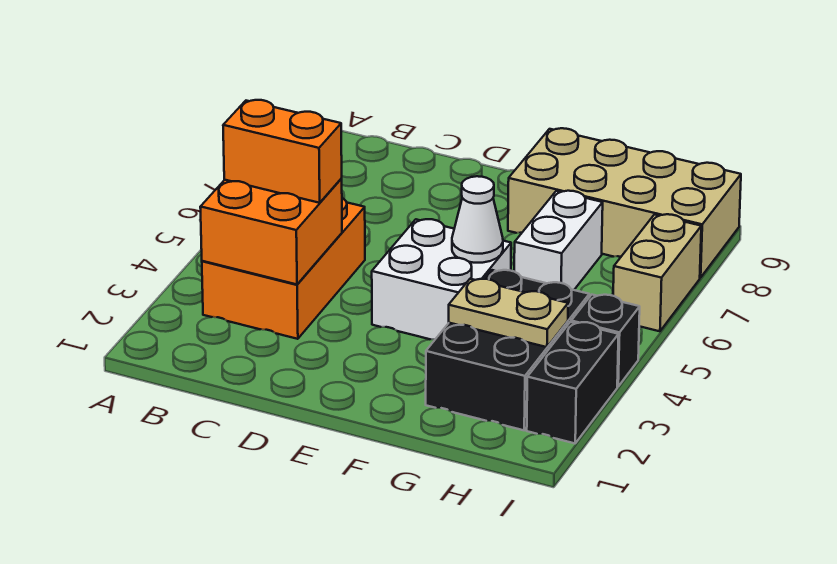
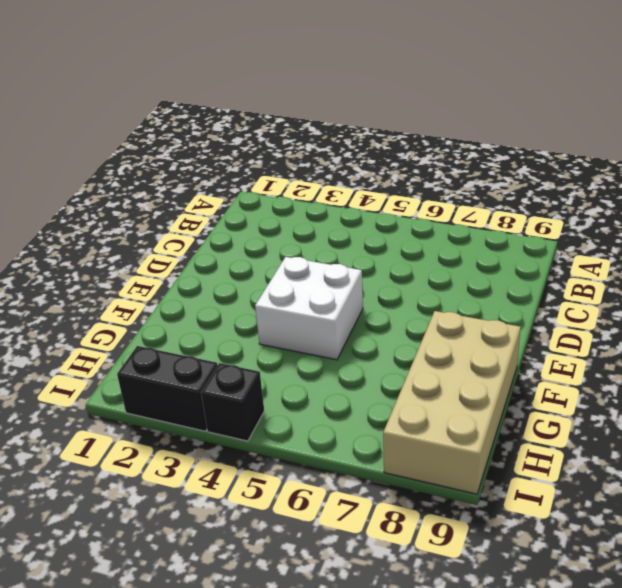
none -> orange 2x3 brick [202,198,365,339]
none -> black 2x3 brick [426,270,589,430]
none -> white 1x2 brick [514,191,603,290]

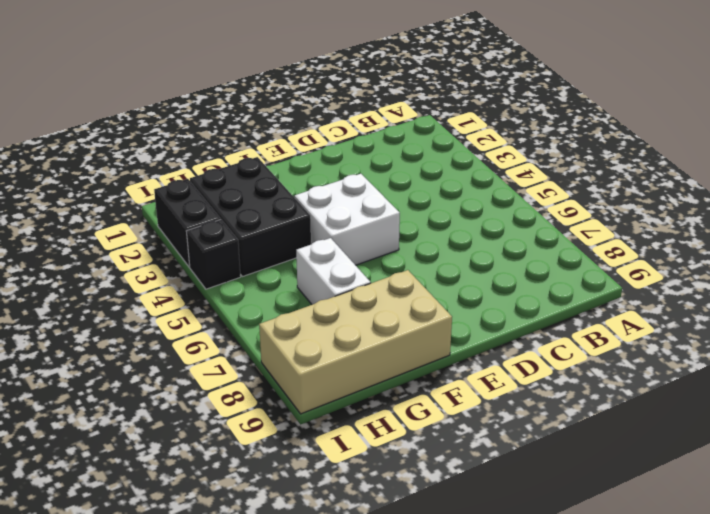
none -> orange 2x3 brick [202,198,365,339]
none -> tan 1x2 brick [613,214,701,331]
none -> orange 2x2 brick [200,179,342,284]

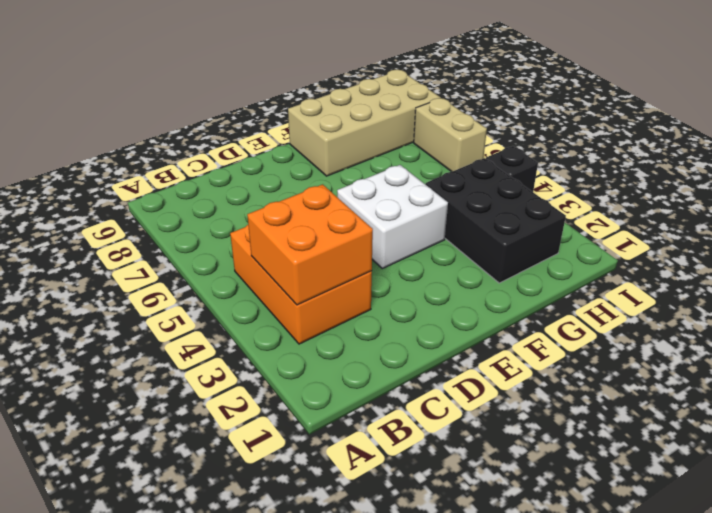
none -> white 1x2 brick [514,191,603,290]
none -> black 1x2 brick [527,322,619,443]
none -> white 1x1 cone [452,176,503,263]

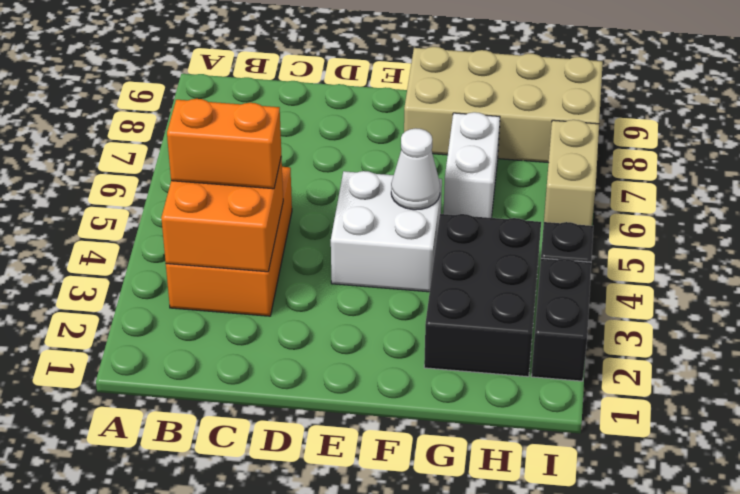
none -> tan 1x2 plate [449,279,568,347]

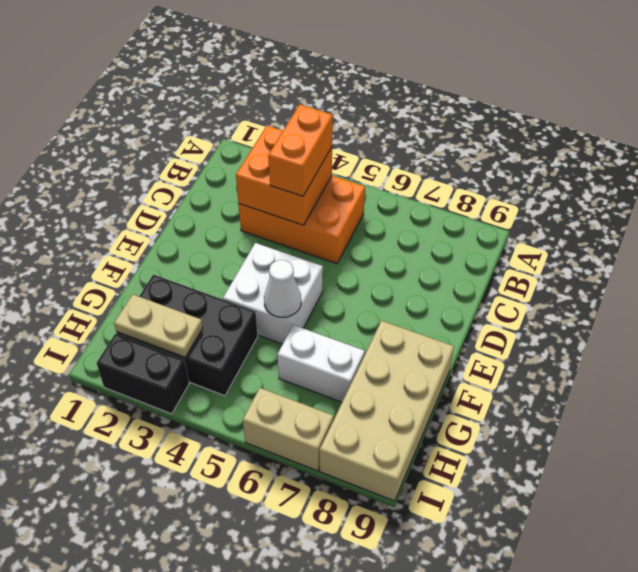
tan 1x2 plate [114,294,203,357] -> tan 1x2 plate turned to [449,279,568,347]
none -> black 1x1 brick [571,295,640,387]

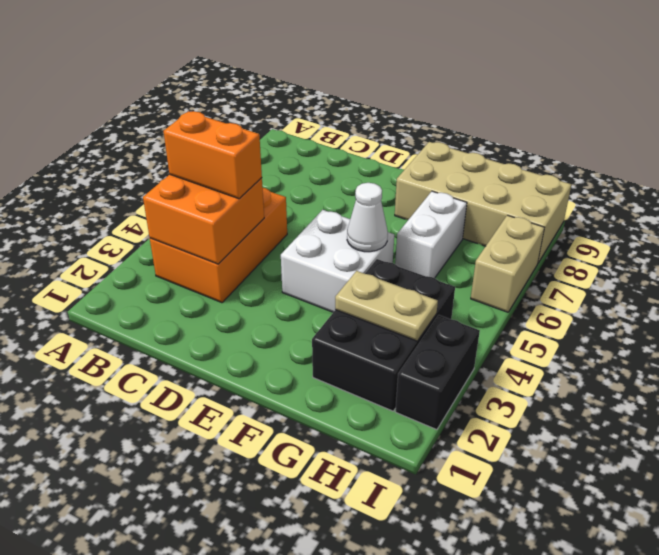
none -> black 1x1 brick [571,295,640,387]

